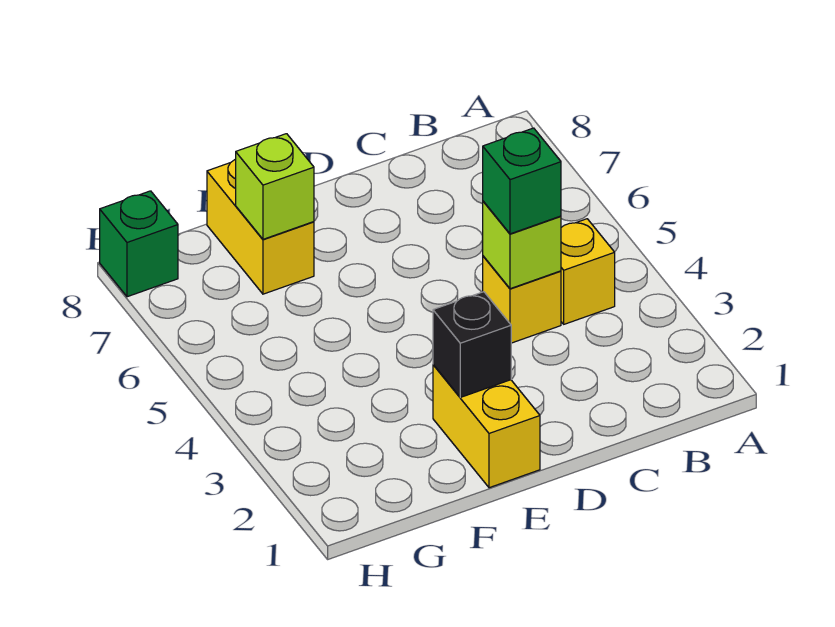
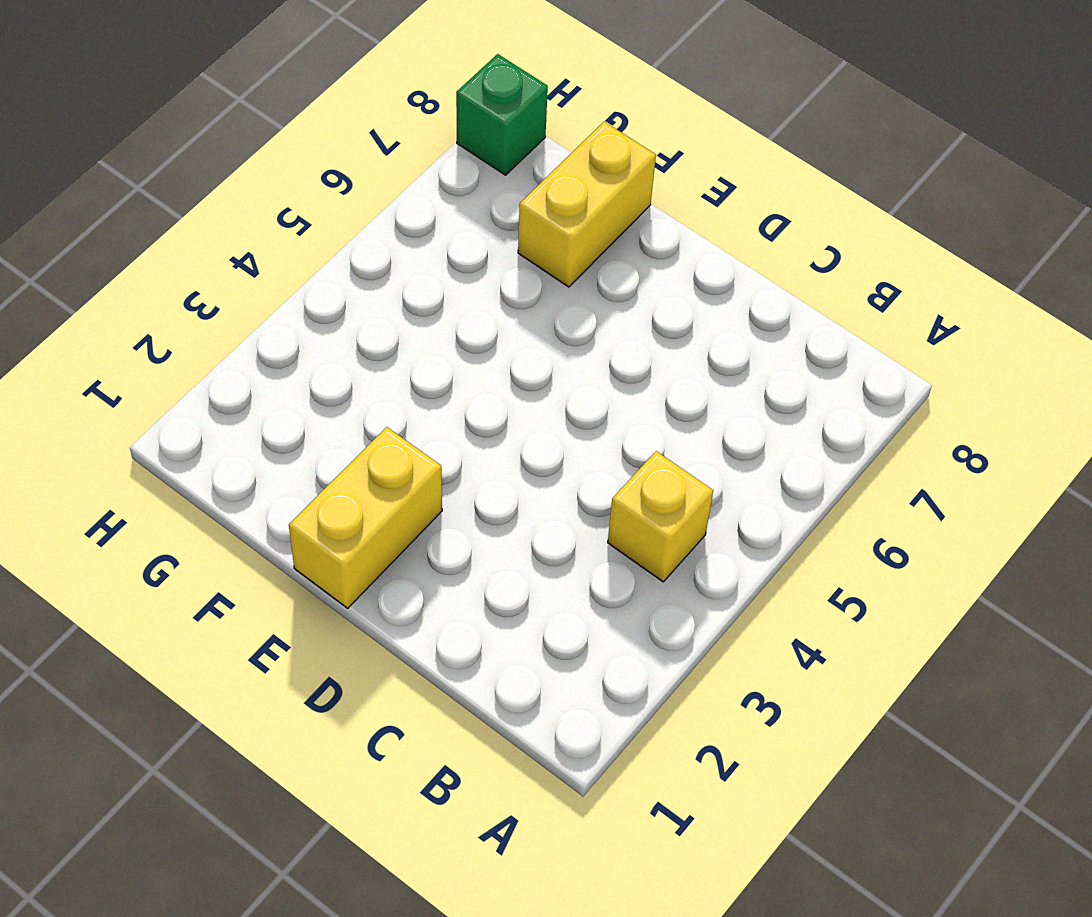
none -> yellow 1x1 brick [483,256,561,343]
none -> lime 1x1 brick [483,201,561,289]

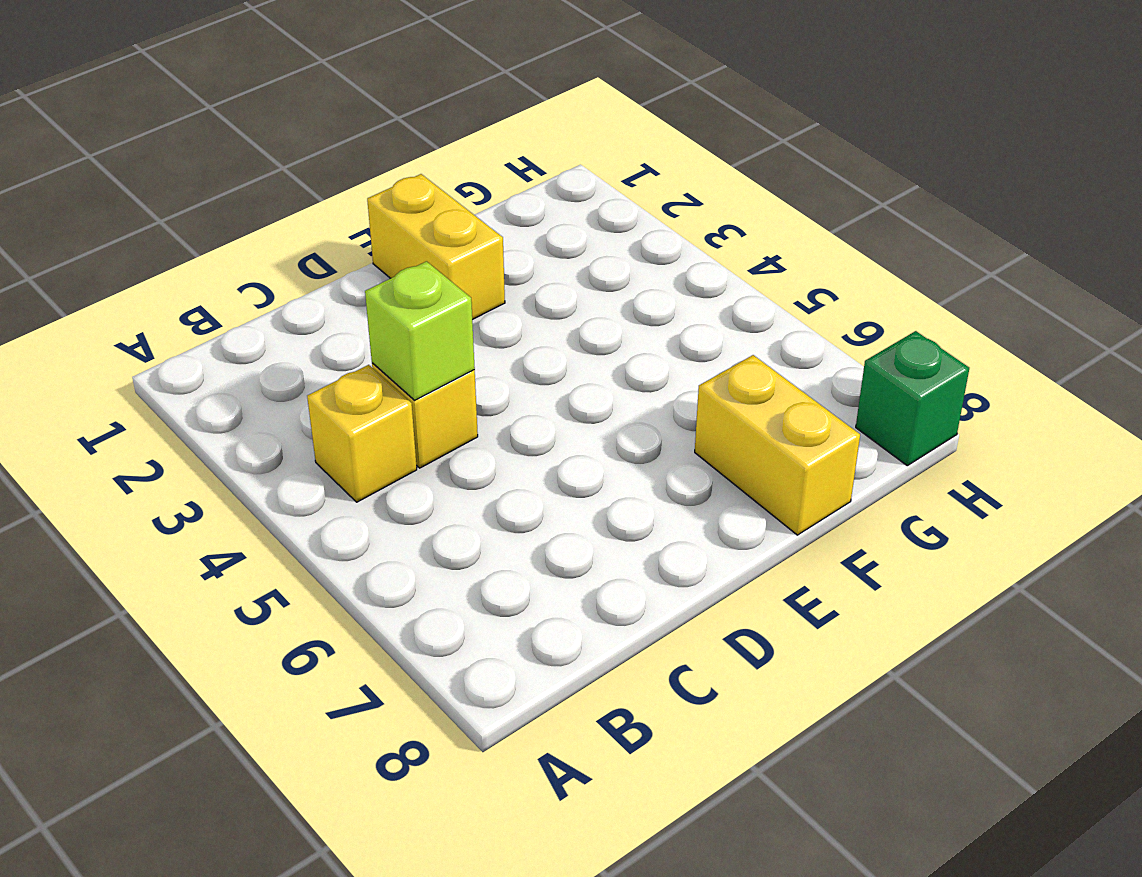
none -> black 1x1 brick [433,292,511,397]
none -> lime 1x1 brick [236,134,314,239]

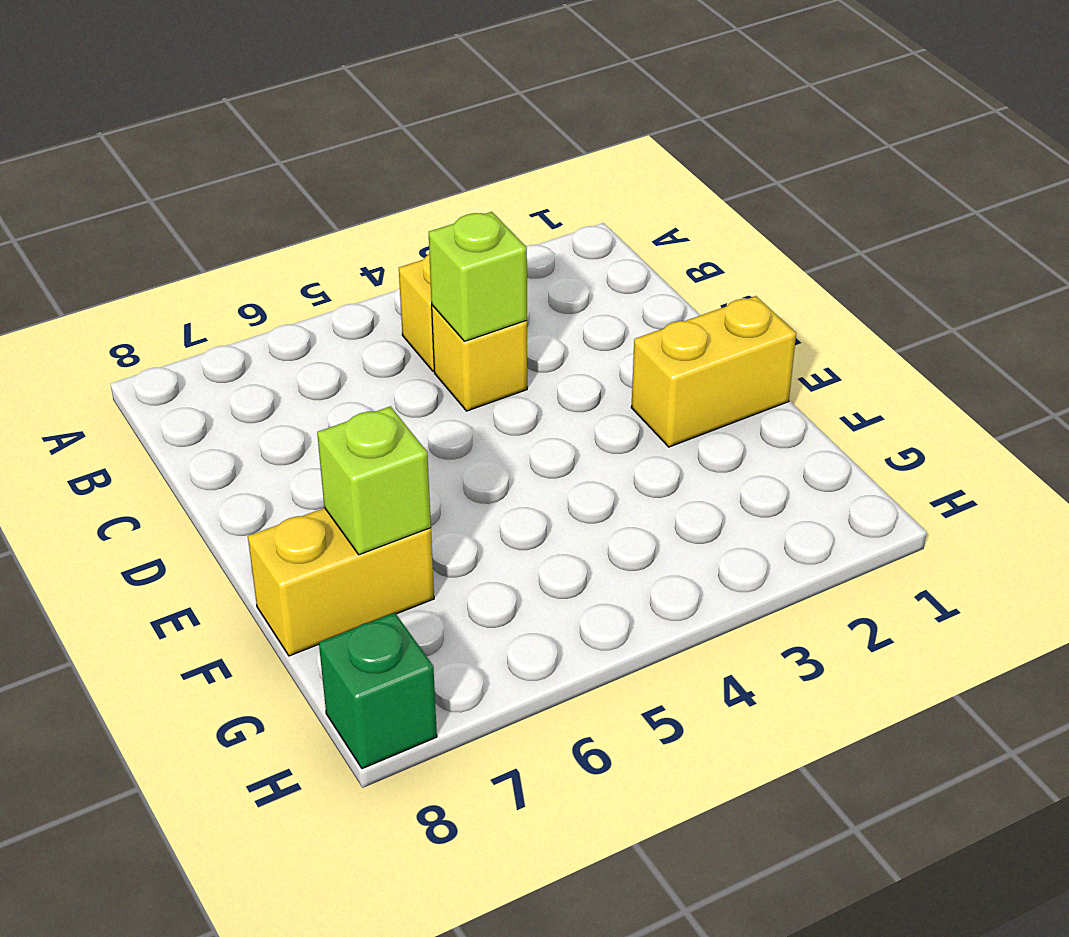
none -> black 1x1 brick [433,292,511,397]
none -> green 1x1 brick [483,128,561,234]

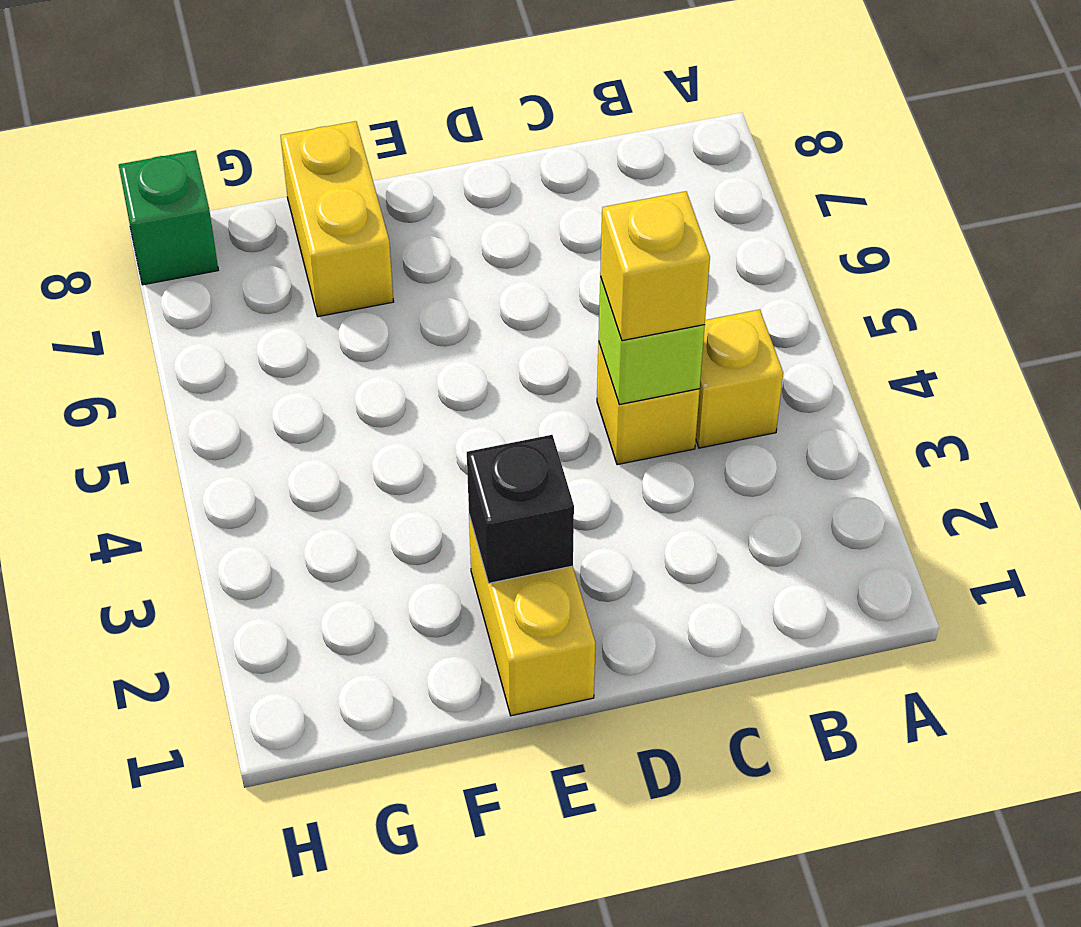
yellow 1x1 brick [600,191,710,341] -> green 1x1 brick [483,128,561,234]
none -> lime 1x1 brick [236,134,314,239]

